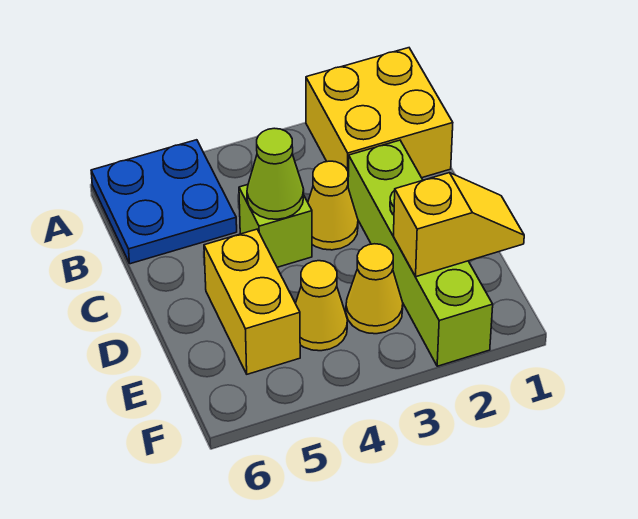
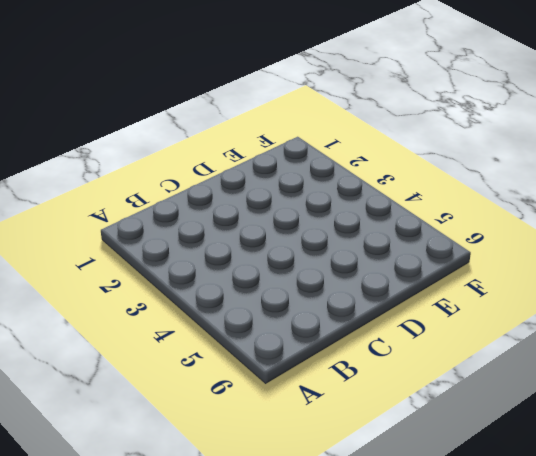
none -> yellow 2x2 brick [306,48,453,178]
none -> blue 2x2 plate [91,140,237,264]

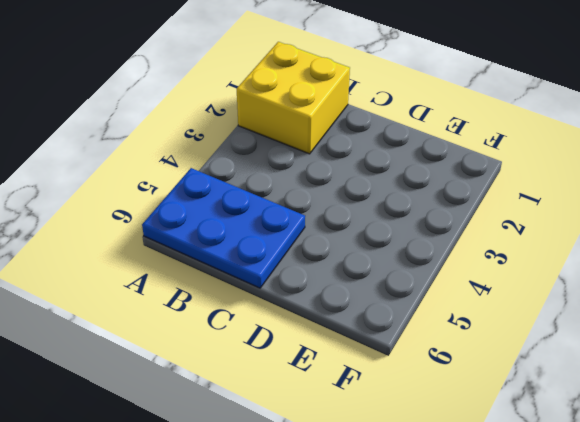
blue 2x3 plate [142,168,305,288] -> blue 2x2 plate [91,140,237,264]
none -> lime 1x4 brick [348,140,493,366]
none -> yellow 1x1 cone [308,161,358,250]

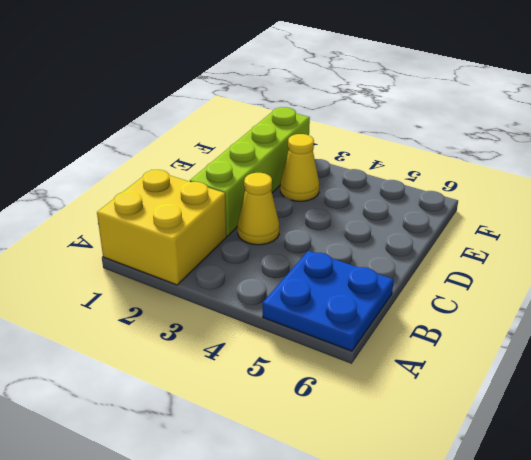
none -> lime 1x1 brick [239,185,312,267]
none -> yellow 1x2 brick [204,229,300,374]

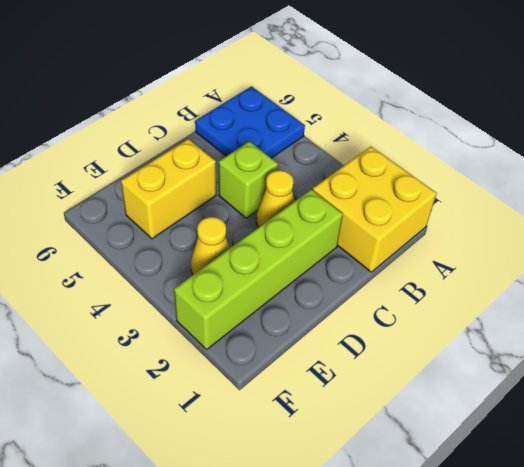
none -> yellow 1x1 cone [295,261,347,351]
none -> lime 1x1 cone [247,128,304,219]

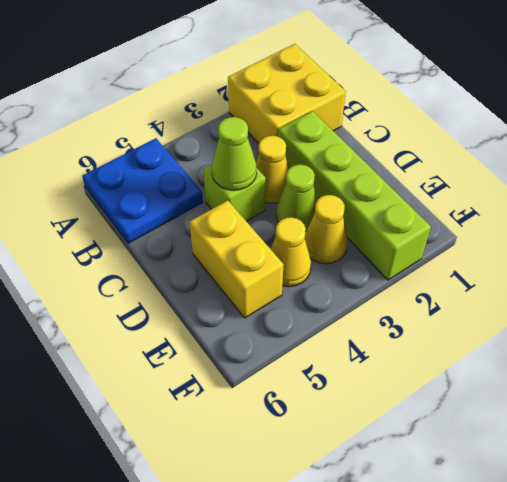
lime 1x1 cone [276,165,317,232] -> none
none -> yellow 1x2 slope [394,173,524,277]

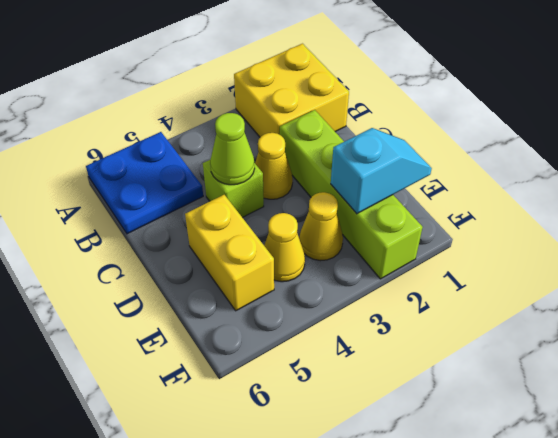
cyan 1x2 slope [331,128,432,214] -> yellow 1x2 slope [394,173,524,277]

